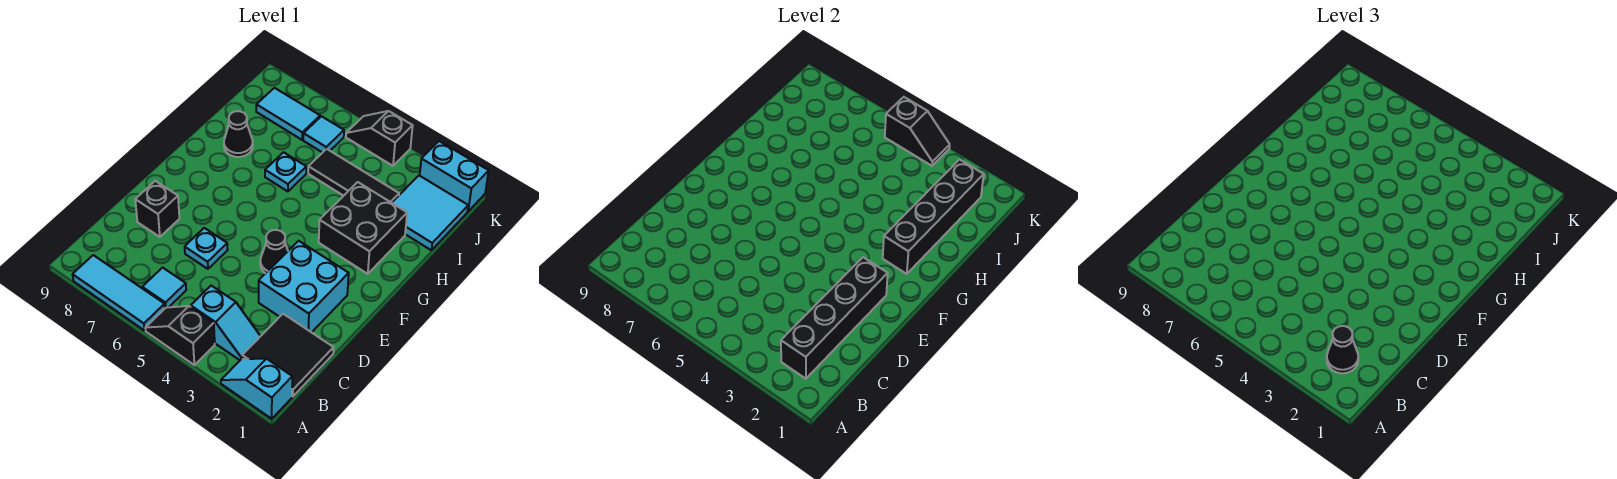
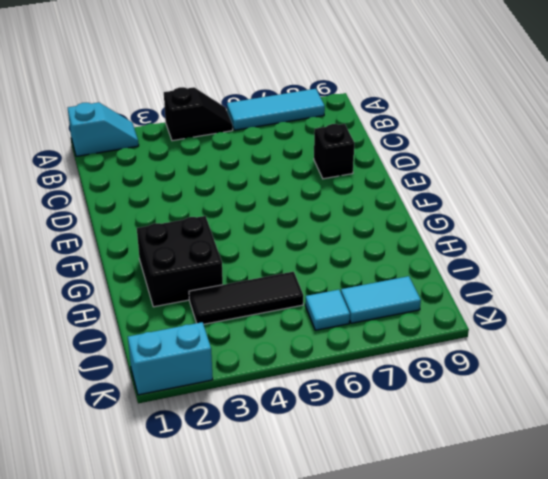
none -> black 2x2 tile [242,314,334,396]
none -> cyan 1x2 slope [191,286,260,360]
none -> cyan 1x1 tile [142,268,186,308]

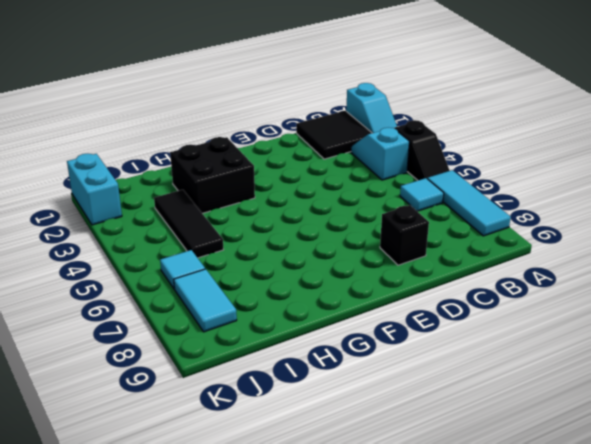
none -> cyan 2x2 brick [259,241,349,332]
none -> cyan 1x1 plate [185,228,228,269]
none -> black 1x1 cone [260,230,288,273]

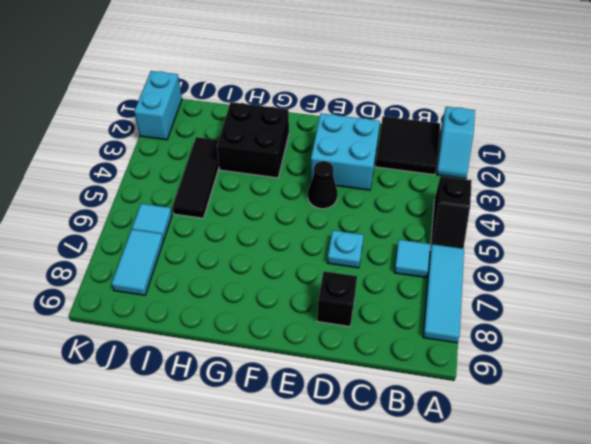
none -> cyan 1x2 slope [191,286,260,360]
none -> cyan 1x1 plate [265,152,306,191]
none -> black 1x1 cone [224,111,253,157]

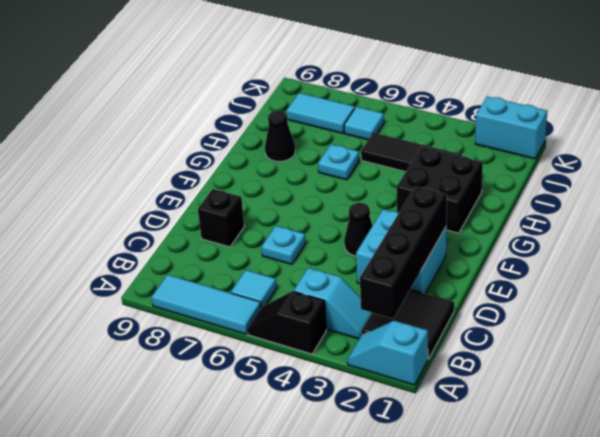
none -> cyan 2x2 tile [392,175,468,250]
none -> black 1x2 slope [346,111,413,166]
none -> black 1x4 brick [883,160,984,274]

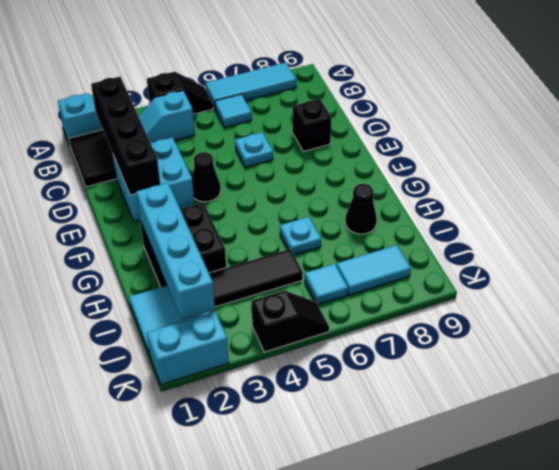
cyan 1x4 brick [136,183,215,320] -> black 1x4 brick [883,160,984,274]
none -> black 1x2 slope [885,97,950,166]
none -> black 1x1 cone [1327,326,1358,373]

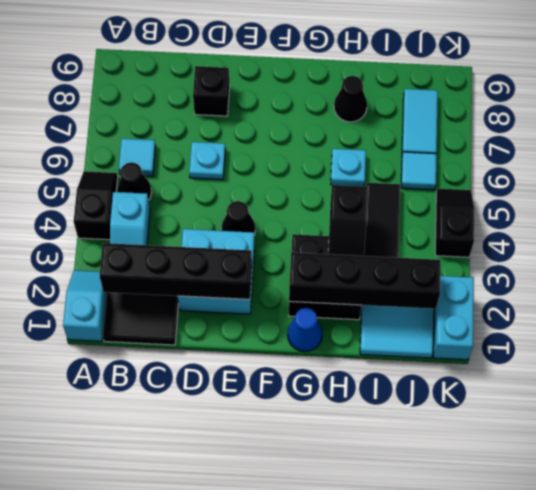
black 1x1 cone [118,162,152,200] -> black 1x1 cone moved to [1327,326,1358,373]
blue 1x1 cone [288,308,322,352] -> none
black 1x2 slope [328,185,367,256] -> black 1x2 slope moved to [885,97,950,166]
none -> cyan 1x3 tile [73,255,165,330]

